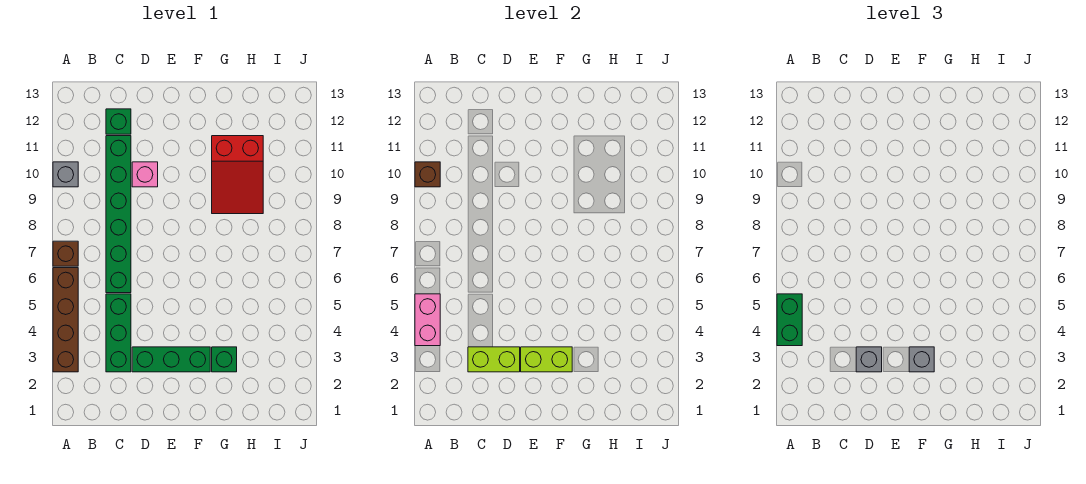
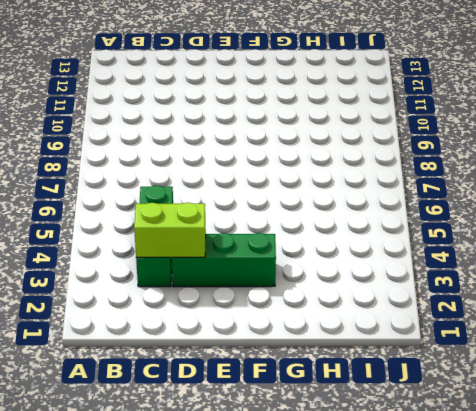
none -> brown 1x4 brick [53,268,78,372]
none -> brown 1x1 brick [53,241,78,266]
none -> grey 1x1 brick [53,162,78,187]

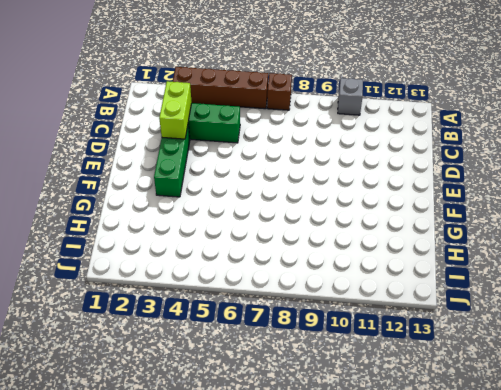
none -> green 1x6 brick [106,136,131,293]
none -> green 1x1 brick [106,109,131,134]
none -> pink 1x1 brick [132,162,158,187]

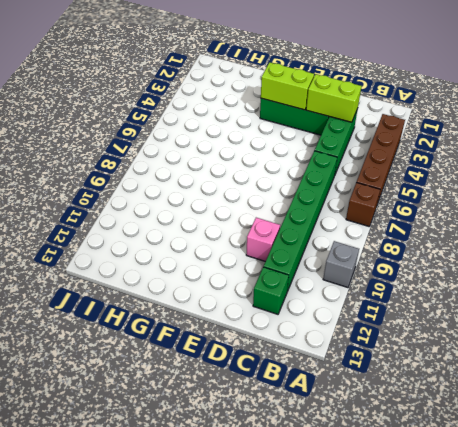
none -> green 1x1 brick [212,347,237,372]
none -> red 2x3 slope [212,136,263,214]
none -> pink 1x2 brick [415,294,440,346]

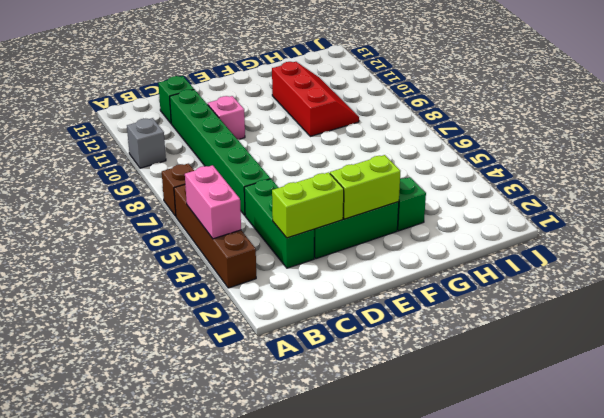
red 2x3 slope [272,62,359,136] -> red 2x3 slope turned to [212,136,263,214]
none -> brown 1x1 brick [415,162,440,187]
none -> green 1x2 brick [777,294,802,346]
none -> grey 1x1 brick [856,347,882,372]

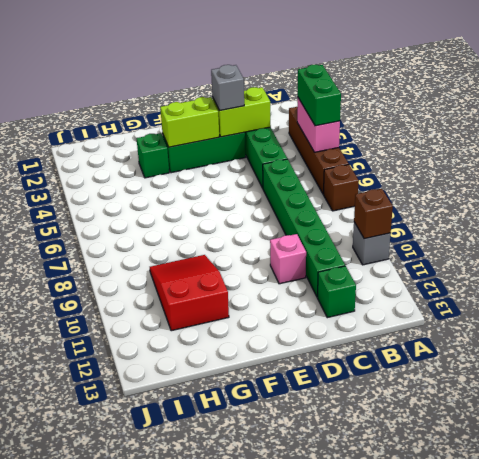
none -> grey 1x1 brick [909,347,934,372]

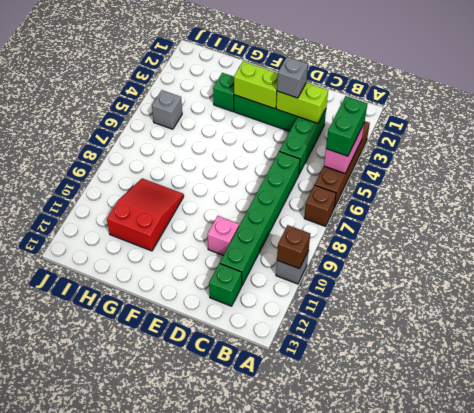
grey 1x1 brick [152,90,182,129] -> grey 1x1 brick moved to [909,347,934,372]

